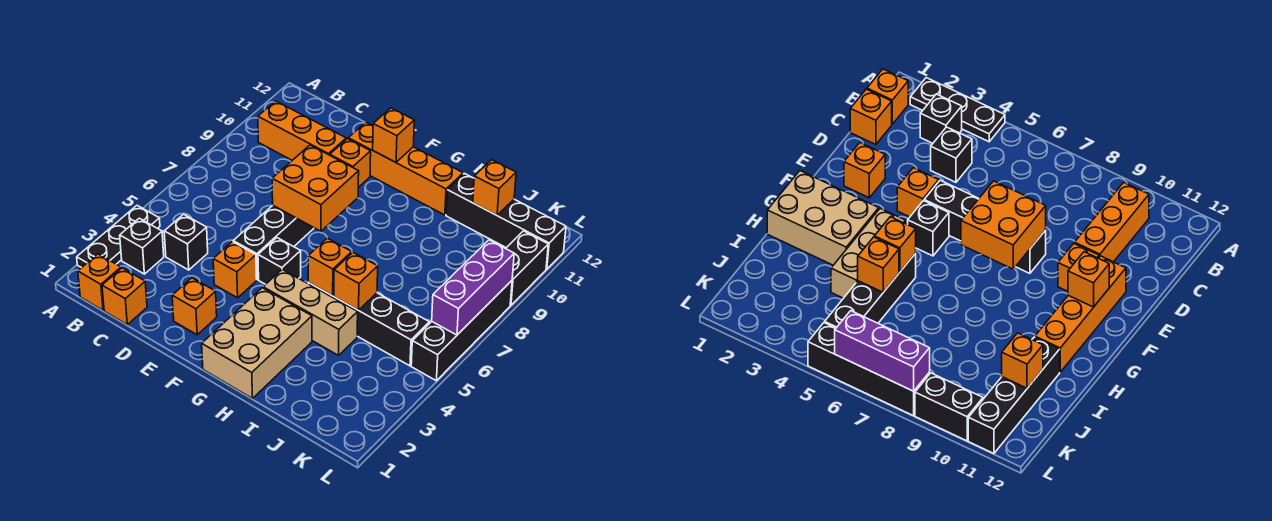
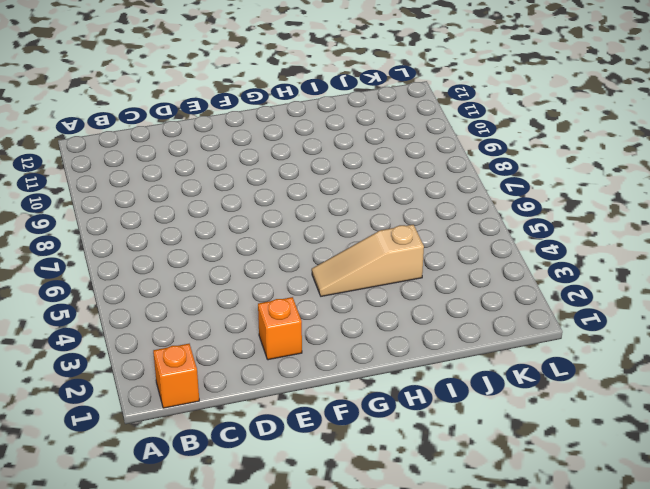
tan 1x3 slope [312,225,424,296] -> tan 1x3 brick [263,270,358,355]
none -> black 1x3 plate [77,205,160,268]
none -> black 1x1 brick [120,218,164,274]
none -> orange 1x3 brick [258,101,346,160]

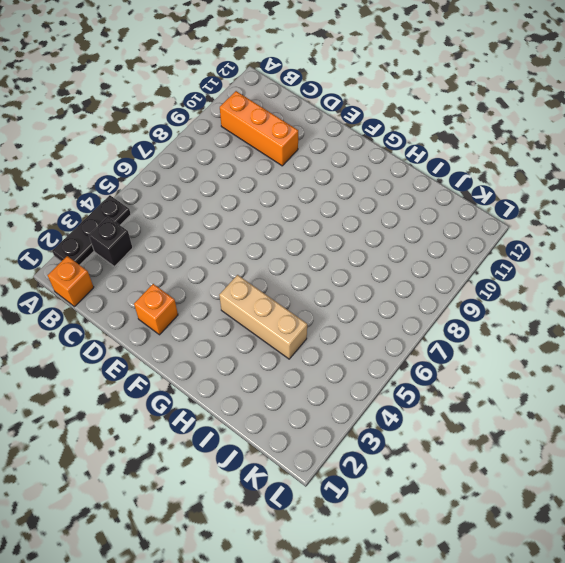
none -> orange 1x1 brick [102,268,147,325]
none -> black 1x1 brick [164,214,208,270]
none -> orange 1x1 brick [213,242,257,298]

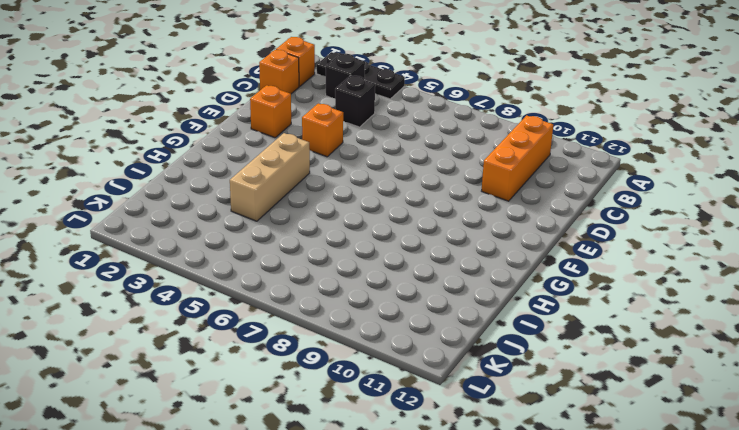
none -> black 1x4 brick [233,206,314,280]
none -> orange 1x1 brick [330,139,371,188]
none -> orange 1x4 brick [348,122,463,215]

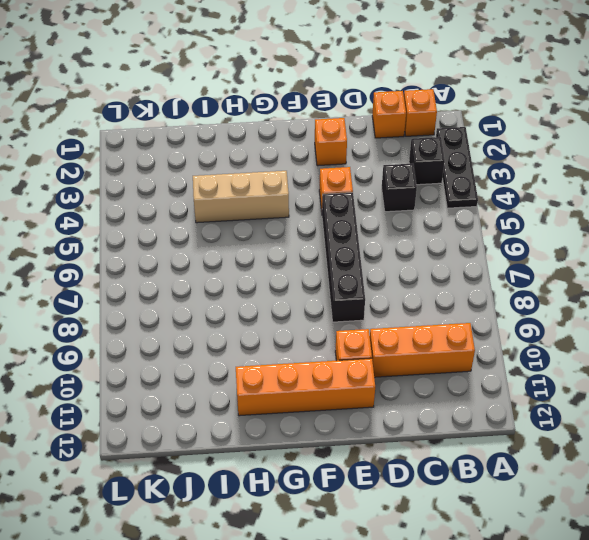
none -> black 1x1 brick [258,238,301,284]
none -> tan 2x3 brick [202,288,312,399]
none -> black 1x4 brick [308,283,429,366]

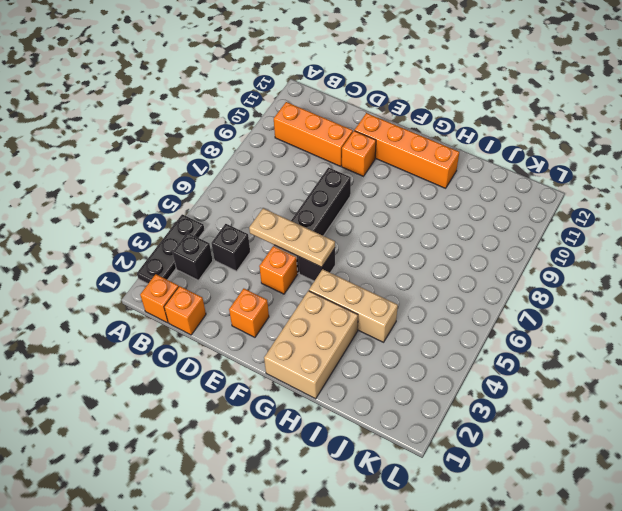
tan 1x3 plate [249,208,335,267] -> none
none -> black 1x4 brick [308,283,429,366]
none -> black 1x4 brick [446,174,566,269]
none -> black 1x4 brick [411,281,512,381]

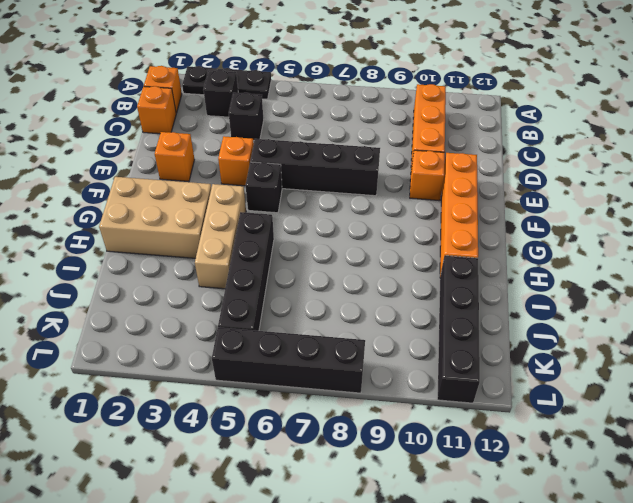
none -> black 1x2 brick [506,231,548,305]
none -> orange 2x2 brick [272,145,359,231]
none -> orange 1x1 brick [373,108,414,162]

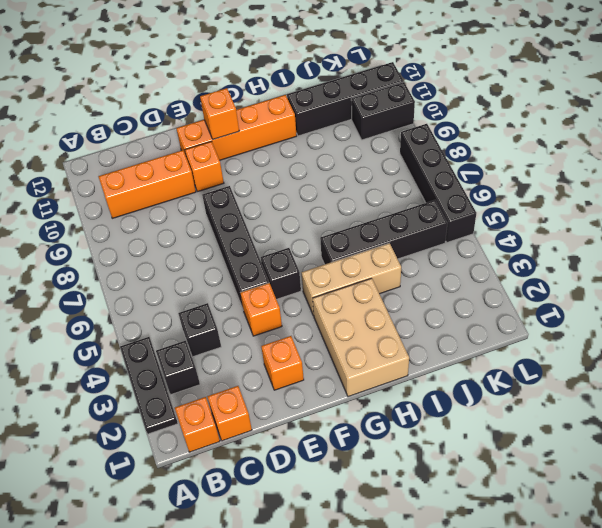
black 1x2 brick [351,82,415,140] -> black 1x2 brick turned to [506,231,548,305]
none -> orange 2x2 brick [272,145,359,231]
none -> orange 1x1 brick [308,238,352,296]
none -> orange 1x1 brick [334,253,378,310]

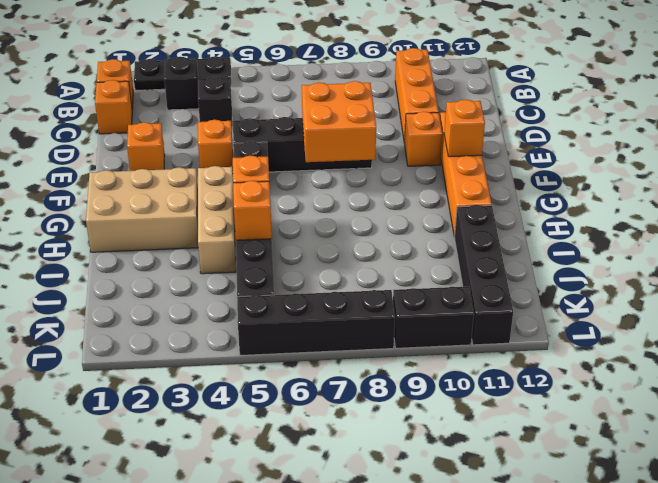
none -> orange 1x1 brick [473,160,516,215]
none -> purple 1x3 brick [432,240,514,335]

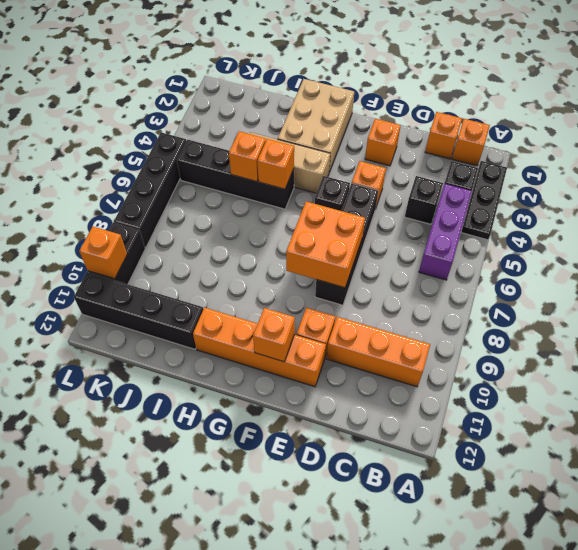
purple 1x3 brick [419,184,472,280] -> purple 1x3 brick moved to [432,240,514,335]
orange 1x1 brick [79,227,127,279] -> orange 1x1 brick moved to [473,160,516,215]

